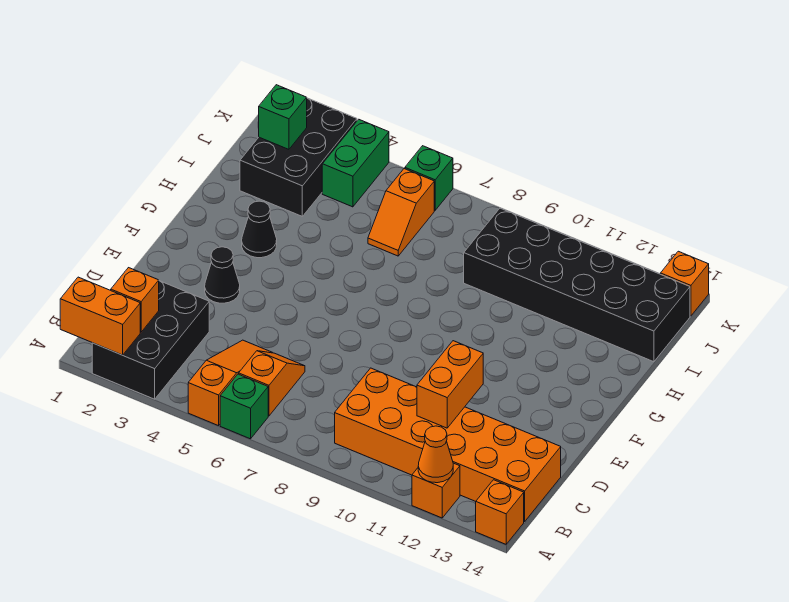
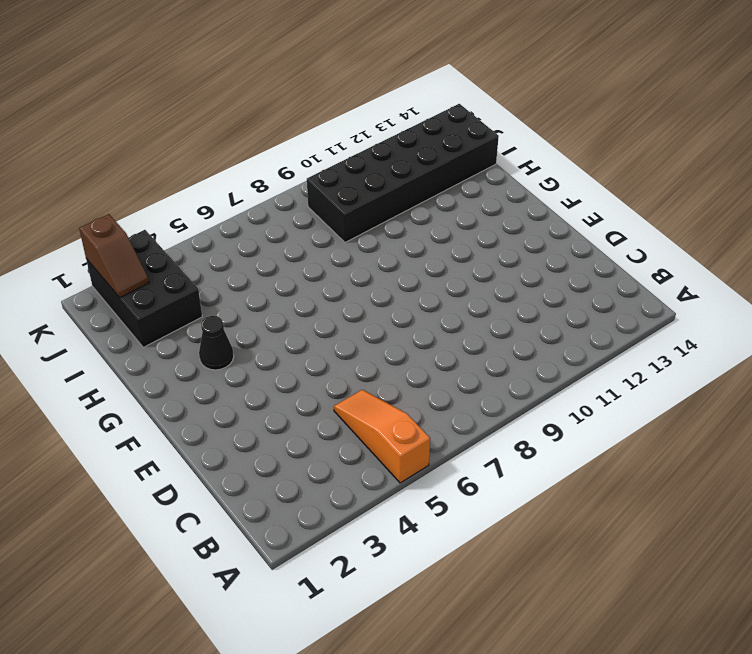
brown 1x2 slope [79,214,149,298] -> green 1x1 brick [259,85,307,149]
none -> black 2x3 brick [92,281,209,399]
none -> green 1x1 brick [220,374,268,439]
none -> orange 1x1 brick [412,463,460,518]

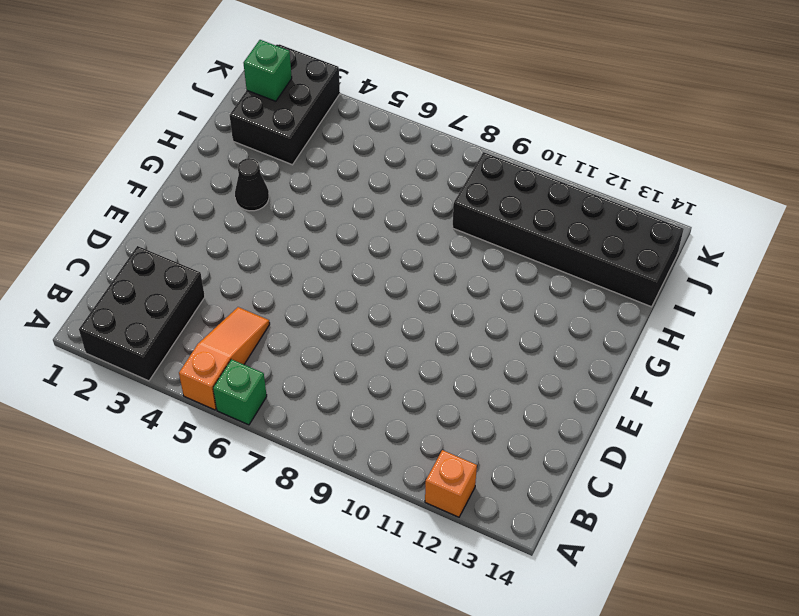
none -> orange 1x1 brick [476,480,524,544]
none -> orange 1x2 slope [239,351,305,416]
none -> orange 2x6 brick [335,368,561,522]

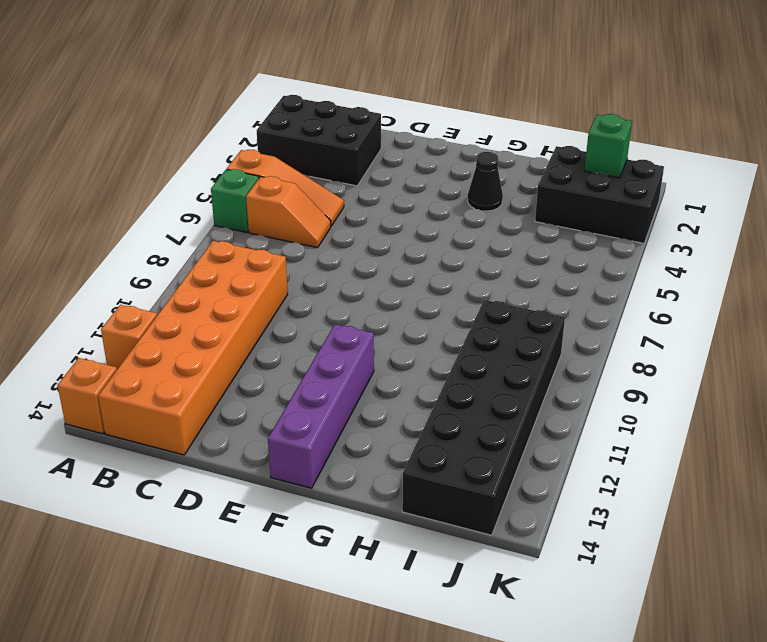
purple 1x4 brick [268,324,374,488] -> none
none -> black 1x1 cone [205,247,240,303]
none -> orange 1x2 slope [368,169,434,256]
none -> green 1x2 brick [322,119,389,207]

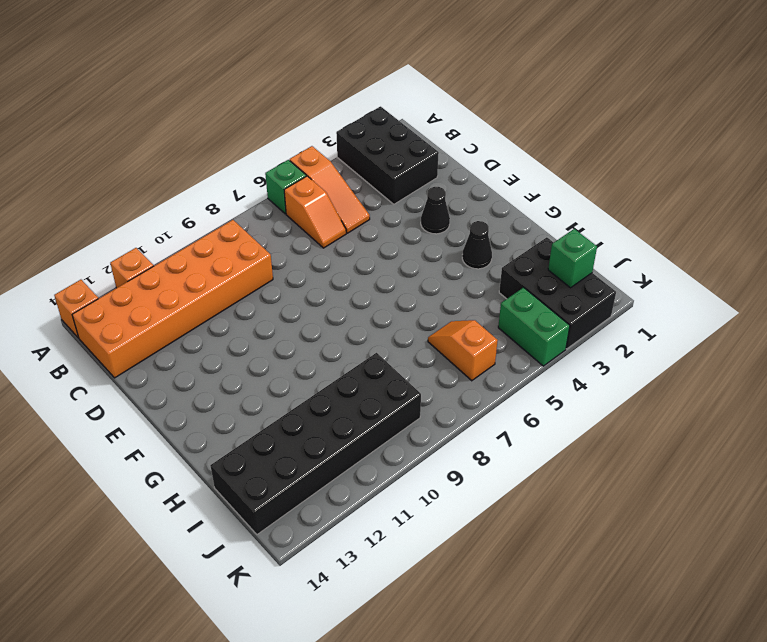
none -> green 1x1 brick [405,146,453,210]
none -> orange 1x1 brick [661,251,709,316]
none -> orange 1x2 brick [60,277,140,355]

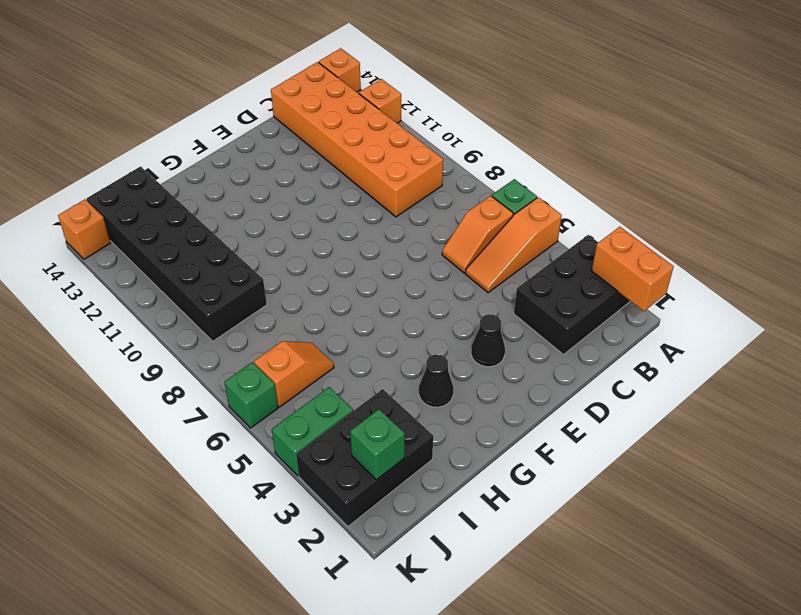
none -> orange 1x1 cone [418,426,453,483]
none -> orange 1x1 brick [111,268,159,332]
none -> orange 1x2 brick [417,341,483,428]

